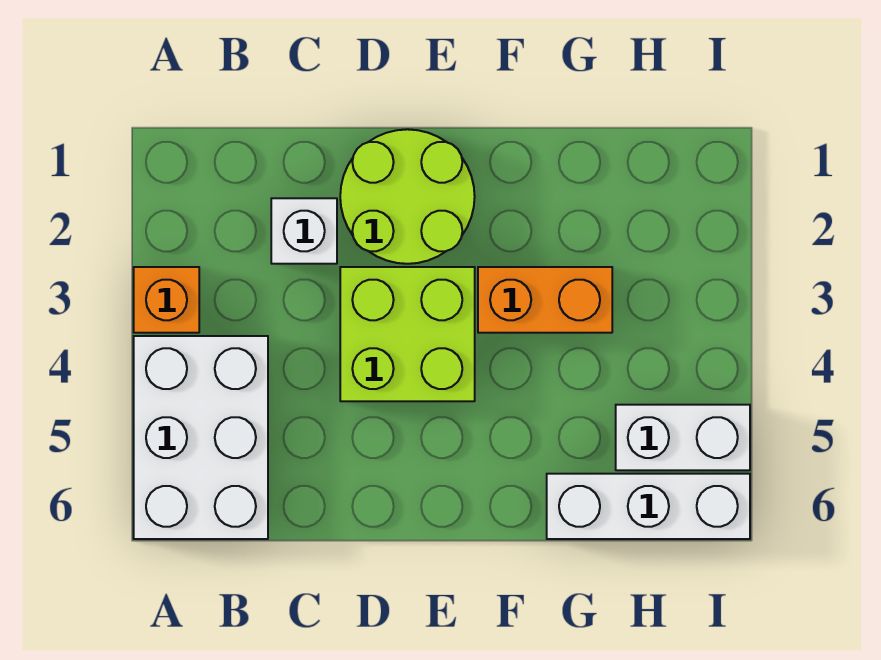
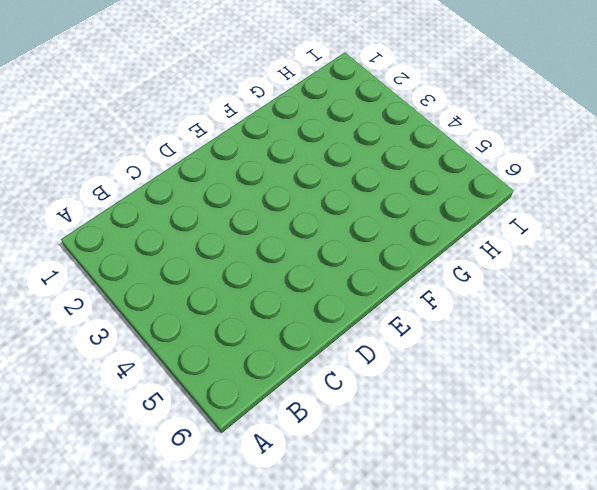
none -> orange 1x1 brick [134,267,199,333]
none -> white 2x3 brick [134,336,268,539]

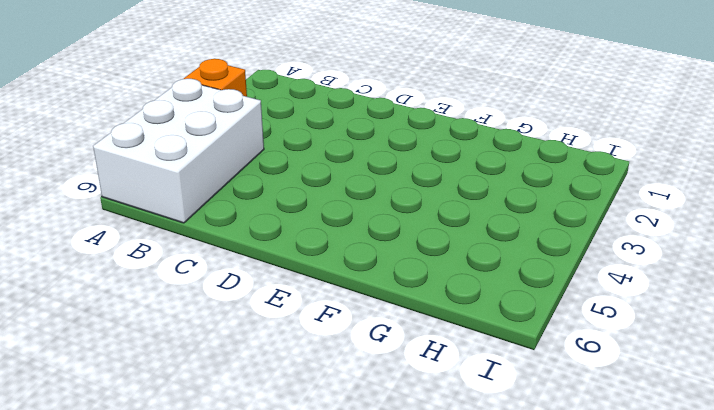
none -> white 1x1 brick [271,198,337,264]
none -> lime 2x2 round brick [340,129,475,264]

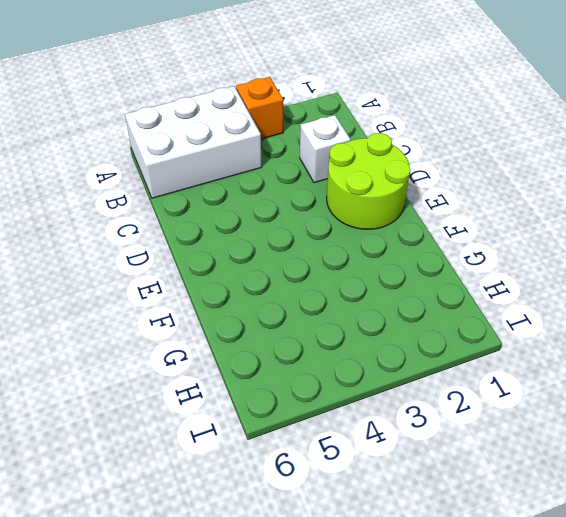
none -> lime 2x2 brick [340,267,475,401]
none -> orange 1x2 brick [478,267,612,333]

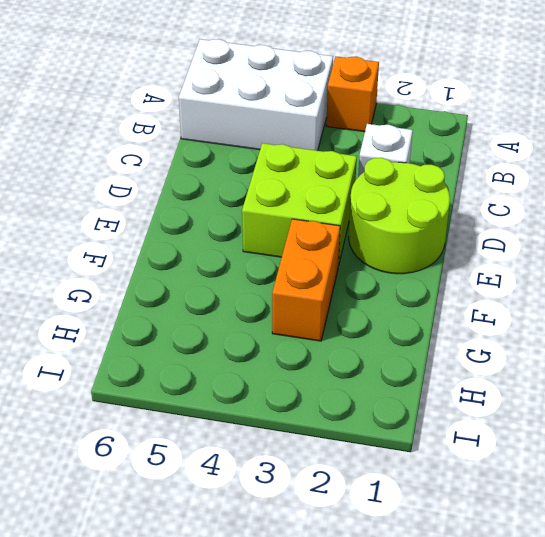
none -> white 1x3 brick [547,474,750,539]
none -> white 1x2 brick [616,405,750,470]

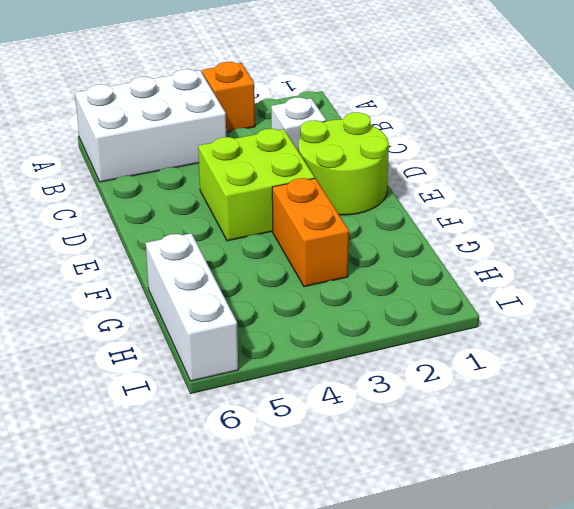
none -> white 1x2 brick [616,405,750,470]

